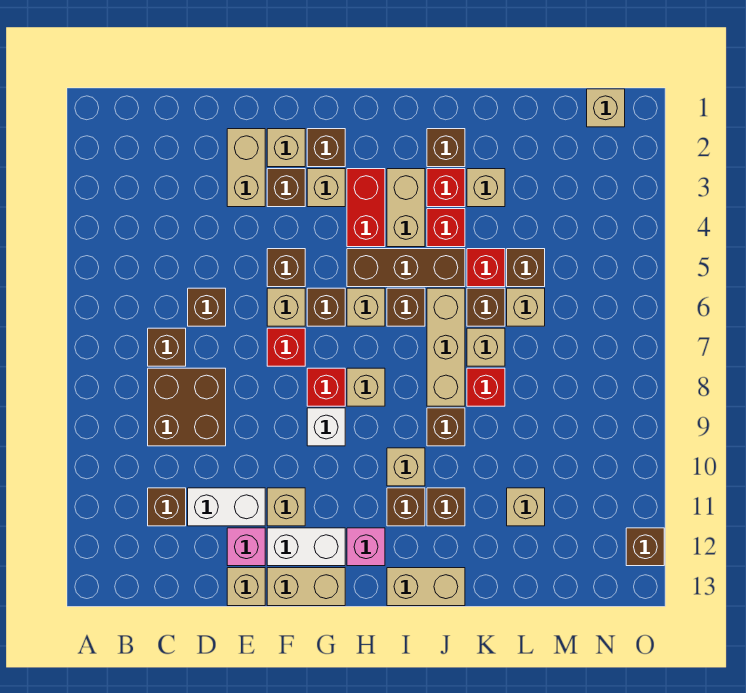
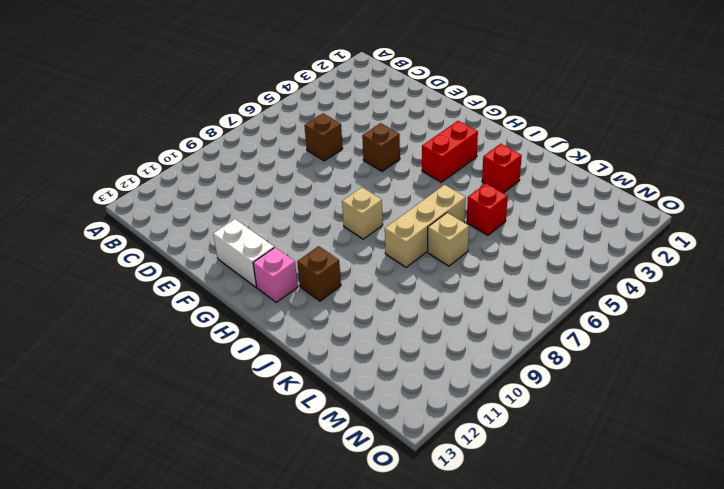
none -> brown 1x1 brick [148,328,186,366]
none -> brown 2x2 brick [148,368,226,446]
none -> brown 1x1 brick [148,488,186,526]
none -> white 1x2 brick [188,488,265,526]

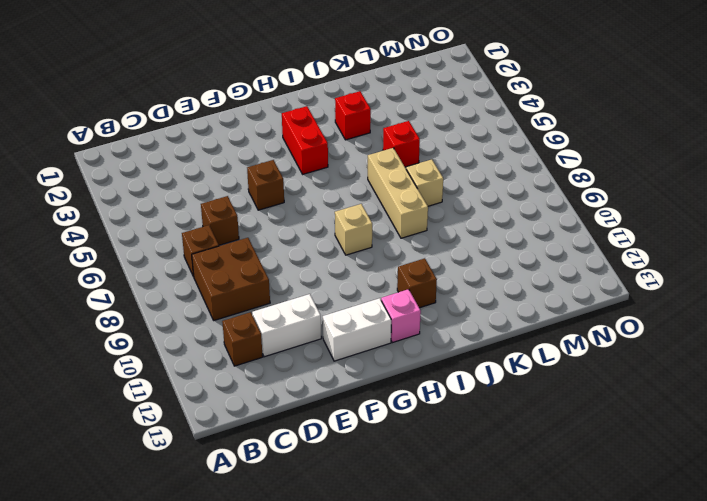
none -> tan 1x2 brick [227,129,265,207]
none -> pink 1x1 brick [227,528,265,566]
none -> tan 1x1 brick [227,568,265,606]
none -> tan 1x1 brick [267,129,305,167]

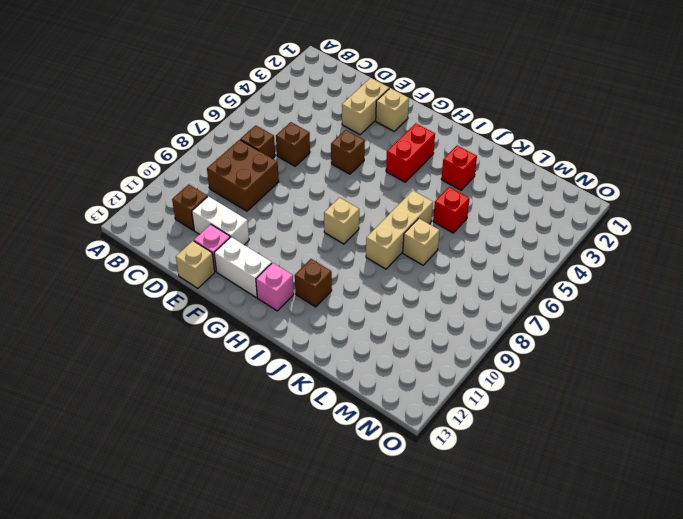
none -> brown 1x1 brick [267,169,305,207]
none -> tan 1x1 brick [267,288,305,326]
none -> red 1x1 brick [267,328,305,366]
none -> tan 1x1 brick [267,488,305,526]

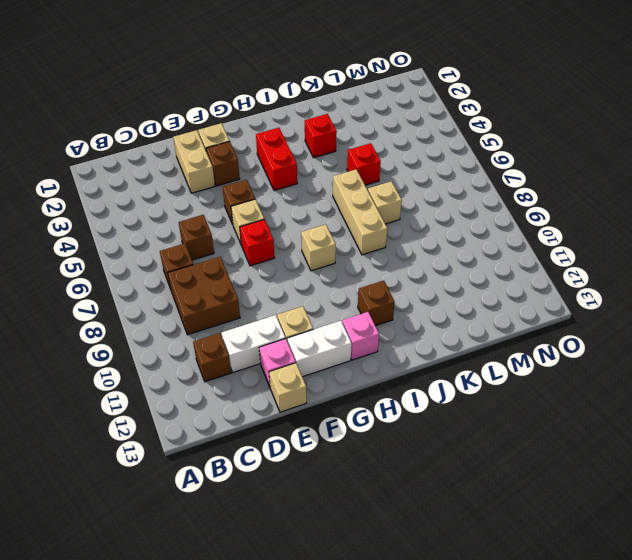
none -> tan 1x2 brick [267,568,345,606]
none -> brown 1x1 brick [307,129,345,167]
none -> tan 1x1 brick [307,169,345,207]
none -> brown 1x1 brick [307,288,345,326]

